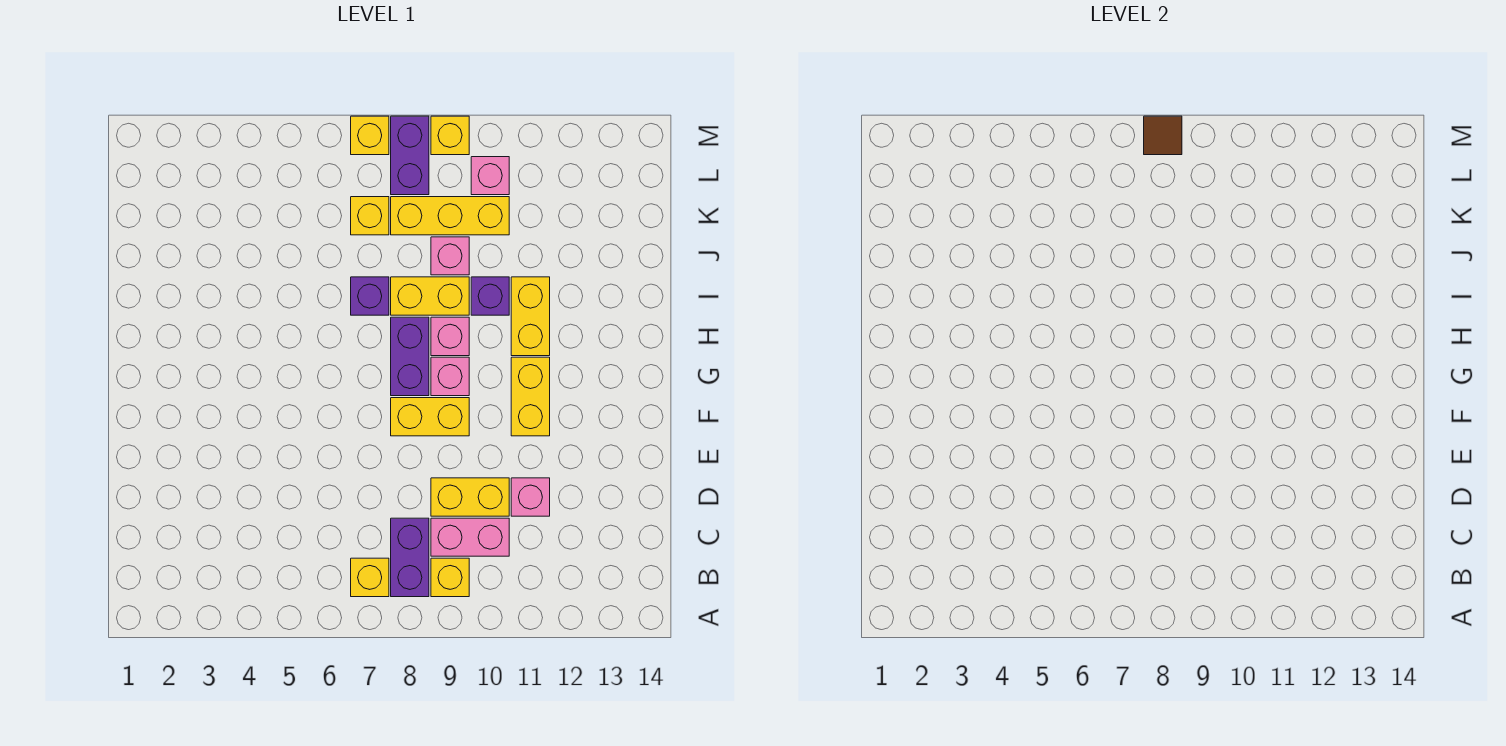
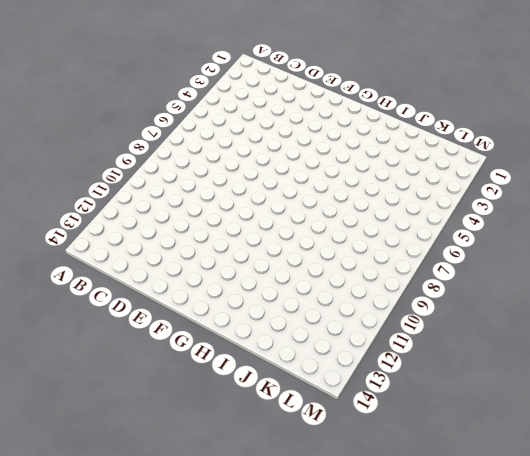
none -> yellow 1x1 brick [351,558,389,597]
none -> purple 1x2 brick [391,518,429,597]
none -> yellow 1x1 brick [431,558,469,597]

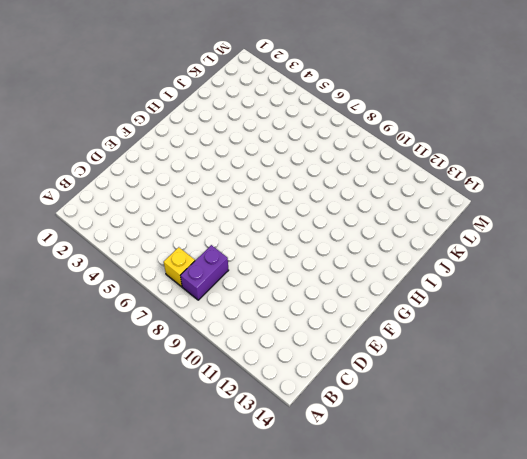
none -> yellow 1x1 brick [431,558,469,597]
none -> pink 1x2 brick [431,518,509,556]
none -> yellow 1x2 brick [431,478,509,516]

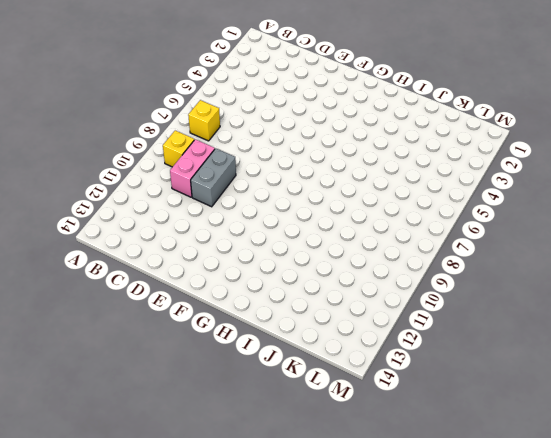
grey 1x2 brick [191,148,236,207] -> yellow 1x2 brick [431,478,509,516]
none -> purple 1x2 brick [391,518,429,597]
none -> pink 1x1 brick [511,478,550,516]
none -> yellow 1x2 brick [391,398,469,436]

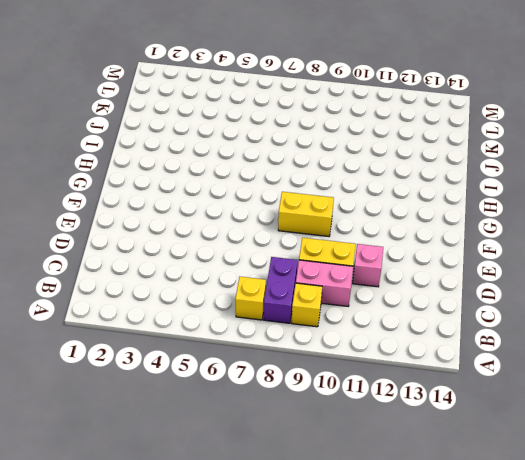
none -> yellow 1x2 brick [511,357,550,436]
none -> purple 1x2 brick [391,317,429,396]
none -> pink 1x1 brick [431,357,469,396]

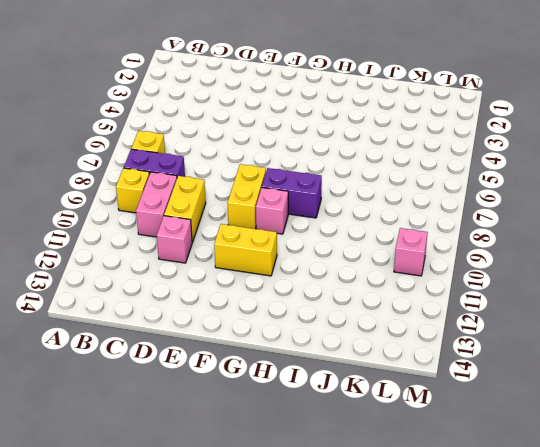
none -> pink 1x1 brick [431,317,469,356]
none -> yellow 1x2 brick [511,277,550,356]
none -> purple 1x1 brick [351,277,389,315]

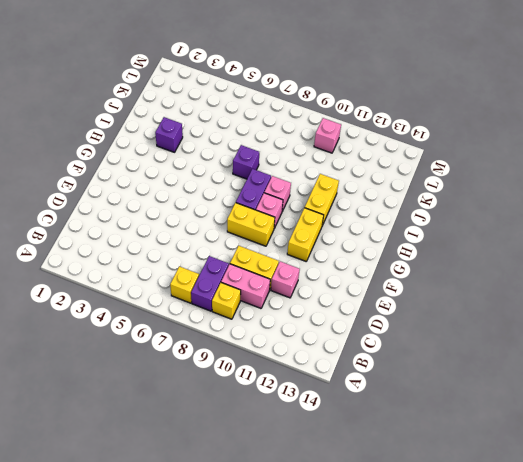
purple 1x1 brick [155,117,183,152] -> purple 1x1 brick moved to [471,277,509,315]
none -> yellow 1x2 brick [391,277,469,315]
none -> pink 1x1 brick [431,237,469,275]
none -> yellow 1x1 brick [351,197,389,235]

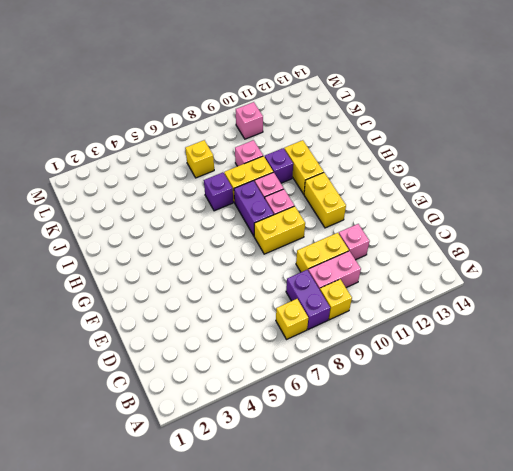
none -> yellow 1x3 brick [391,197,509,235]
none -> purple 1x2 brick [391,116,429,195]
none -> yellow 1x1 brick [351,116,389,155]

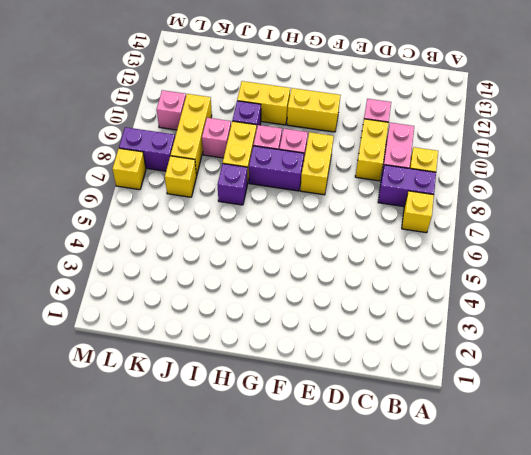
none -> yellow 1x1 brick [431,116,469,155]
none -> brown 1x1 tile [1144,116,1182,155]

